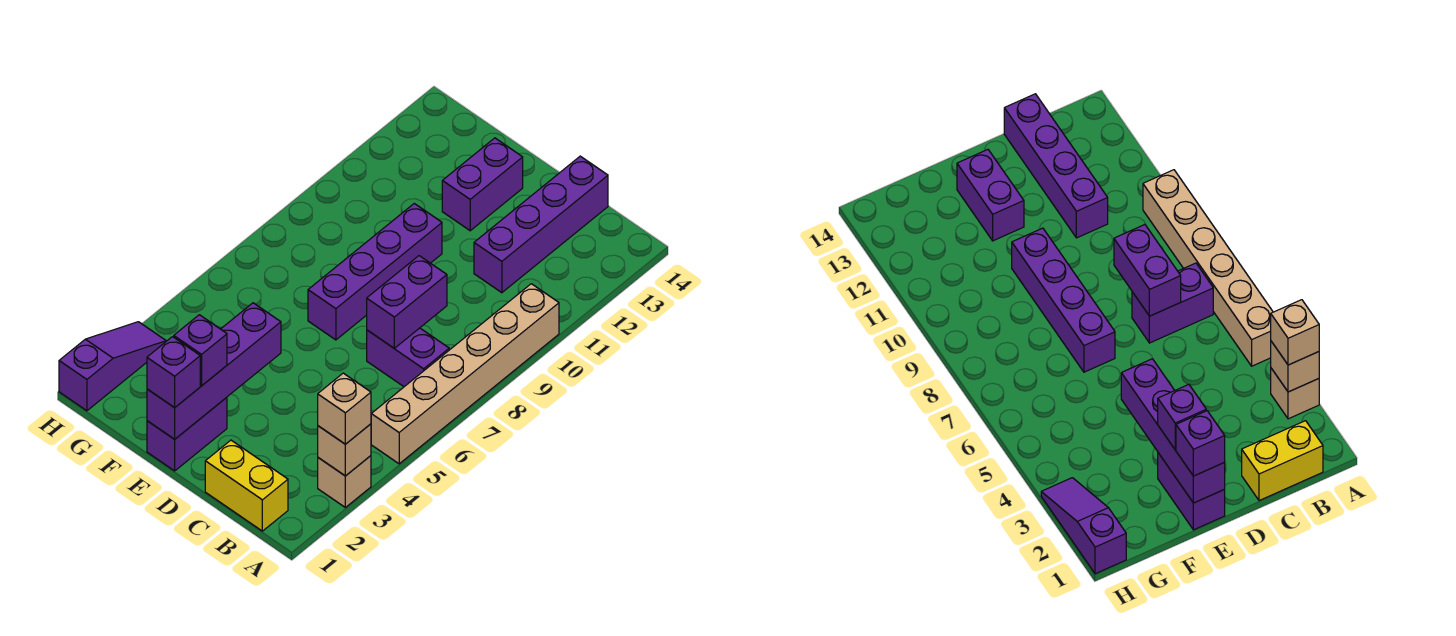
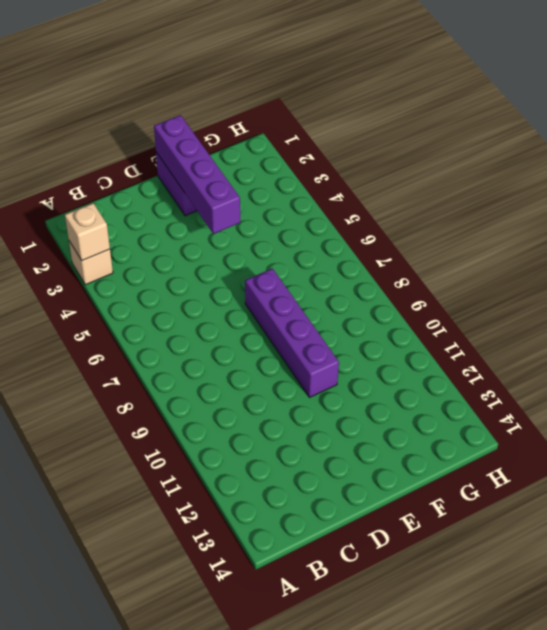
none -> tan 1x6 brick [371,284,559,464]
none -> yellow 1x2 brick [205,440,288,531]
none -> purple 1x2 brick [367,328,449,387]

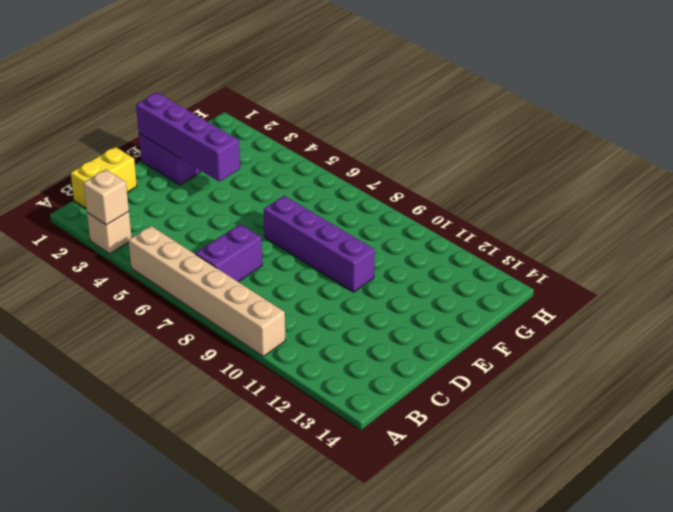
none -> purple 1x4 brick [474,156,608,293]
none -> purple 1x2 brick [442,138,523,231]
none -> purple 1x3 slope [59,322,166,411]

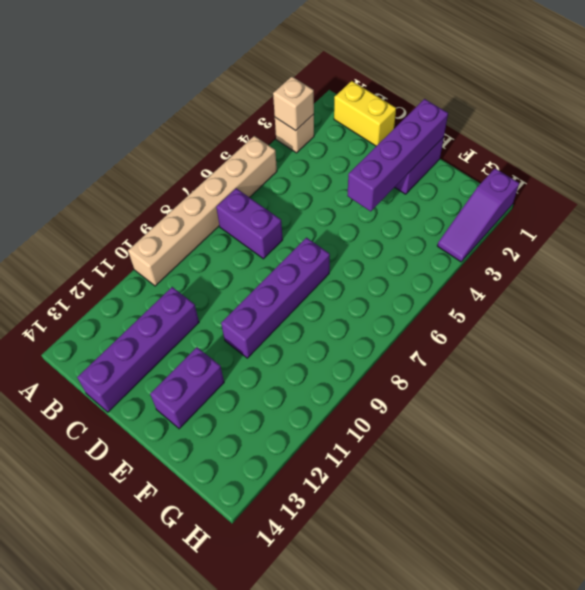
none -> purple 1x2 brick [367,256,447,348]
none -> tan 1x1 brick [318,373,371,444]
none -> purple 1x1 brick [147,337,200,408]

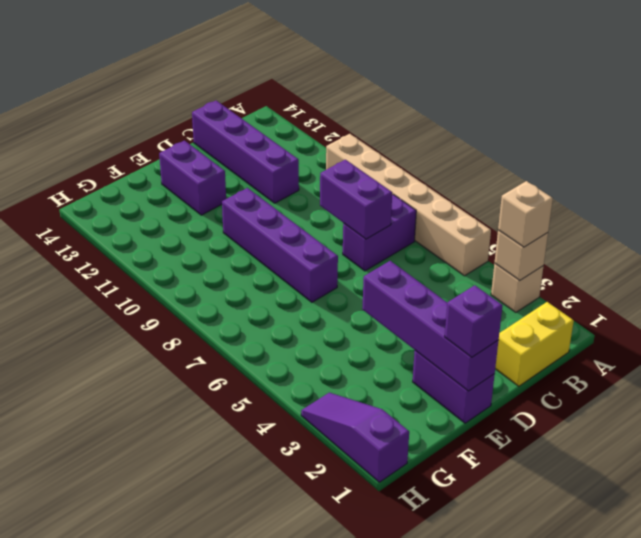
none -> purple 1x1 brick [174,315,227,386]

